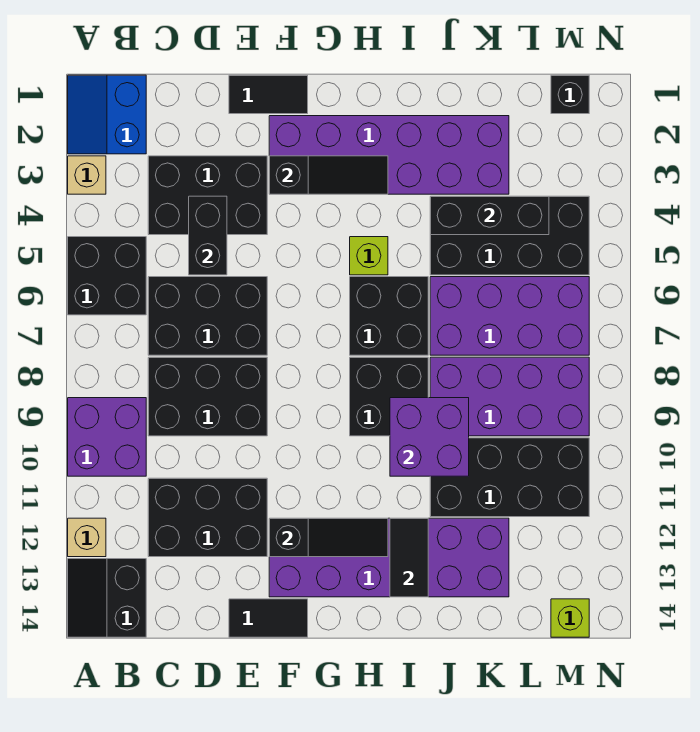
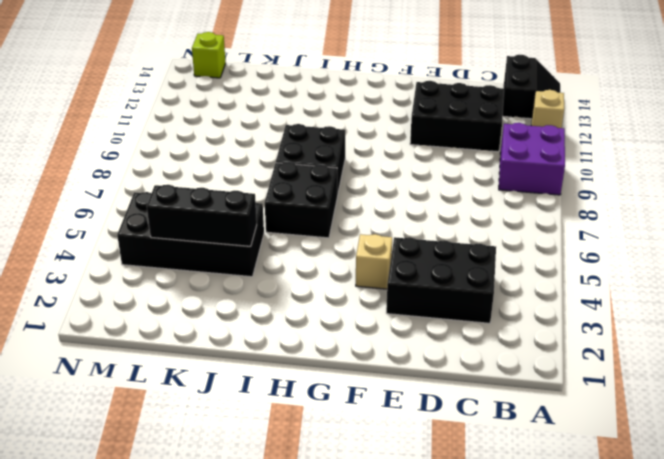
tan 1x1 brick [356,234,392,289] -> tan 1x1 brick moved to [68,156,106,194]
none -> blue 2x2 slope [68,75,146,154]
none -> black 2x2 brick [68,237,146,315]
none -> black 2x3 brick [148,277,267,355]

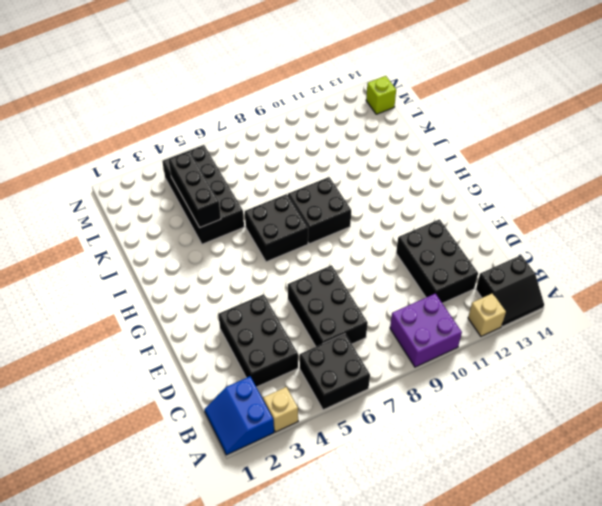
blue 2x2 slope [204,376,274,455] -> blue 2x2 slope turned to [68,75,146,154]
none -> black 2x3 brick [148,357,267,436]
none -> black 1x2 tile [229,75,308,114]
none -> black 1x2 tile [229,599,308,637]

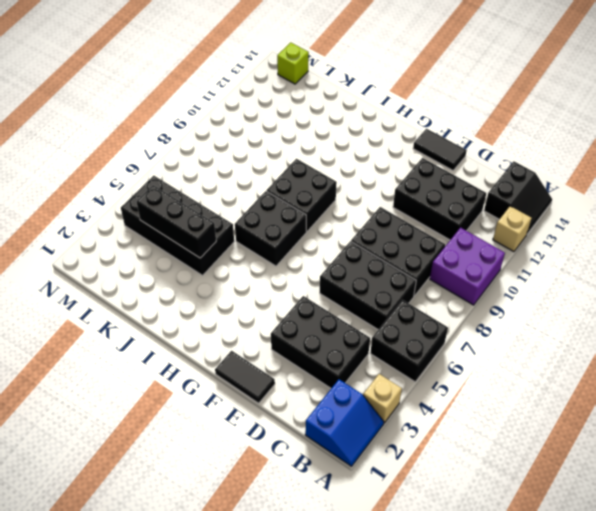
none -> purple 2x6 brick [269,116,509,194]
none -> purple 2x6 brick [269,518,509,597]
none -> lime 1x1 brick [350,237,388,275]

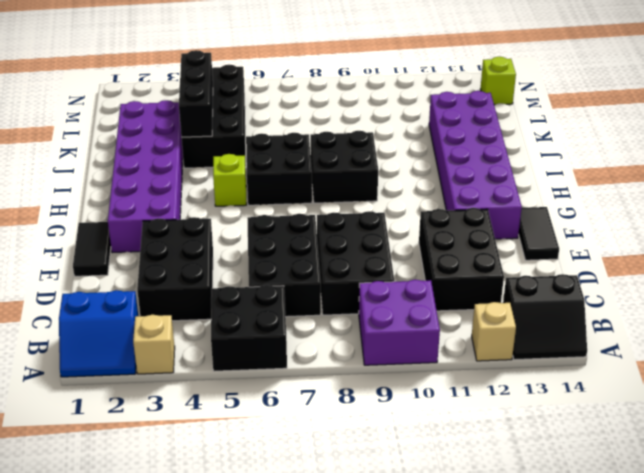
none -> purple 2x4 brick [430,277,589,355]
none -> purple 2x4 brick [430,357,589,436]
none -> black 2x4 brick [430,438,589,517]

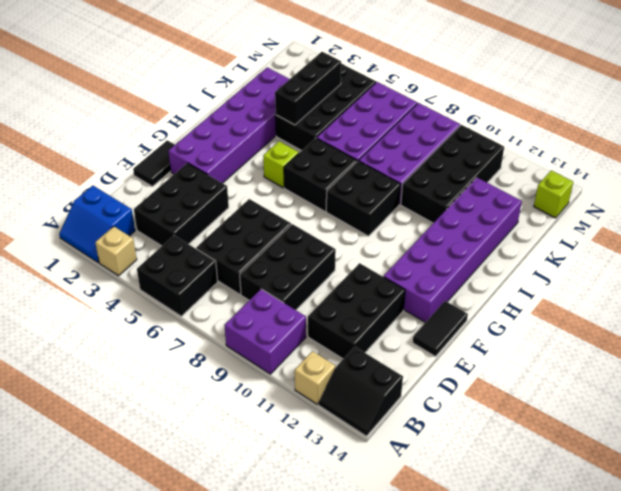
none -> black 1x1 brick [551,75,589,114]
none -> black 1x2 brick [189,196,227,275]
none -> black 1x3 slope [269,156,388,194]

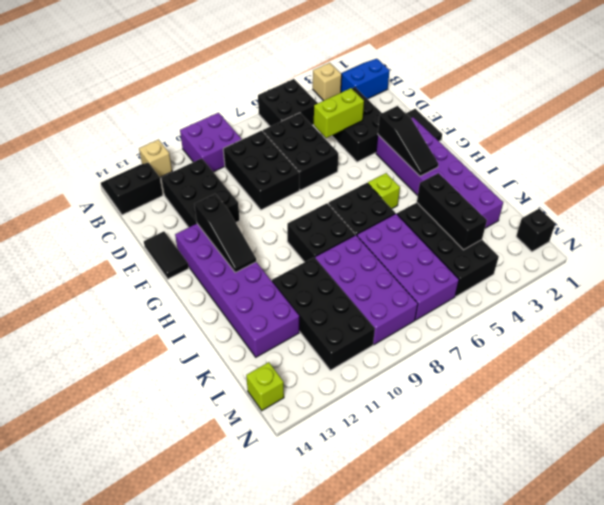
lime 1x2 brick [314,88,364,138] -> black 1x2 brick [189,196,227,275]
none -> purple 2x2 brick [390,398,469,476]
none -> black 1x2 tile [390,518,428,597]

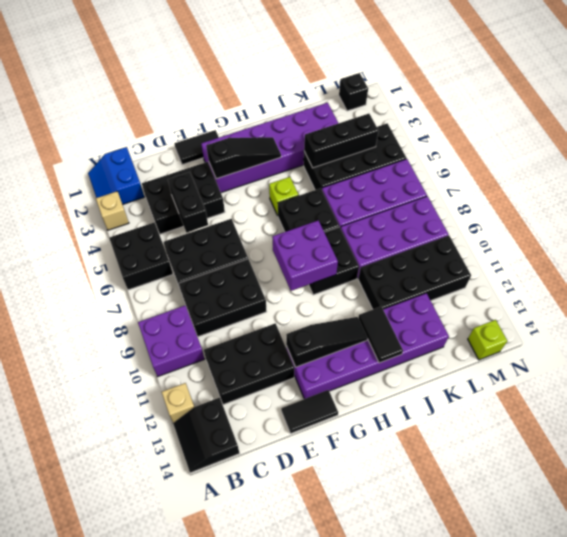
purple 2x2 brick [272,221,338,291] -> purple 2x2 brick moved to [390,398,469,476]

